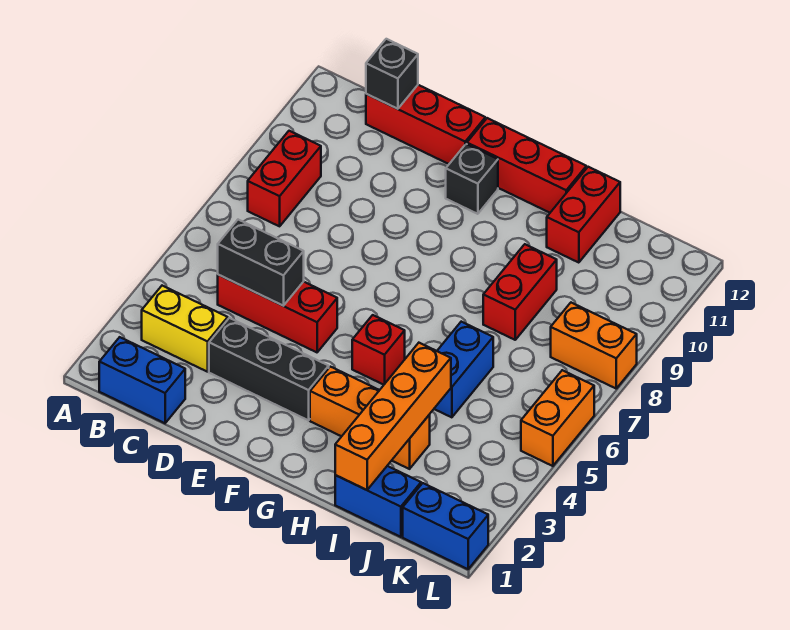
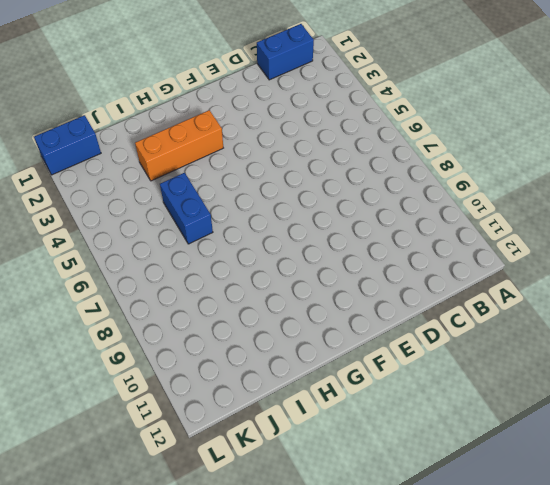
none -> yellow 1x2 brick [142,286,228,372]
none -> red 1x2 brick [248,131,321,226]
none -> red 1x3 brick [218,275,337,352]

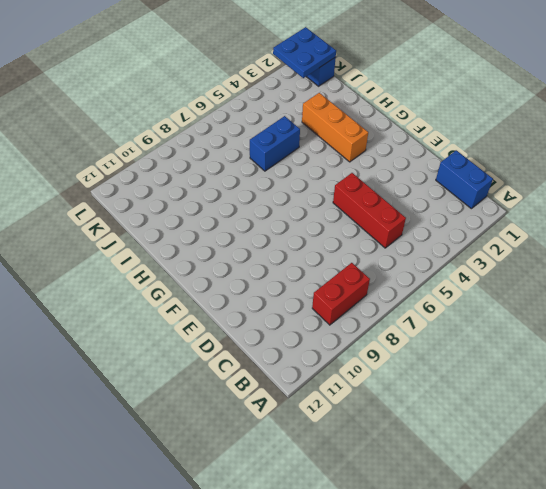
blue 2x2 plate [273,27,336,78] -> none
none -> yellow 1x2 brick [142,286,228,372]
none -> red 1x3 brick [366,85,485,164]
none -> black 1x3 brick [209,318,329,420]

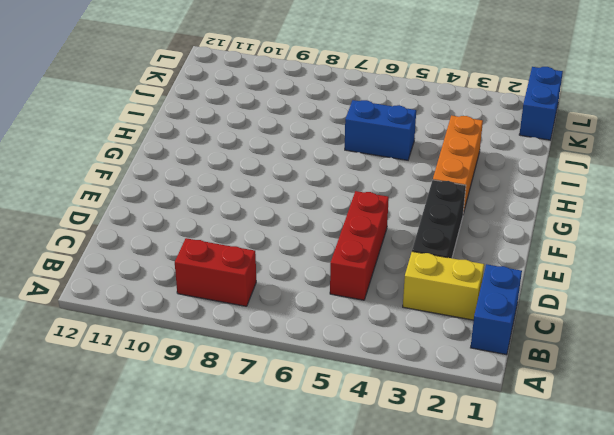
yellow 1x2 brick [403,251,484,320] -> yellow 1x2 brick turned to [142,286,228,372]
none -> red 1x3 brick [366,85,485,164]
none -> black 1x1 brick [446,144,498,214]
none -> red 1x3 brick [467,118,586,213]

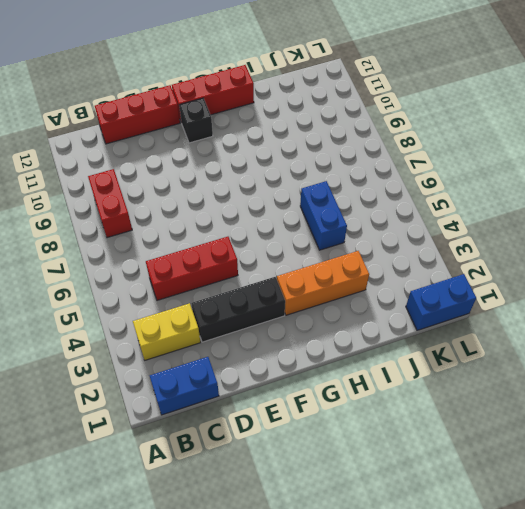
none -> red 1x1 brick [352,315,405,385]
none -> blue 1x2 brick [335,466,421,537]
none -> red 1x2 brick [483,244,557,340]

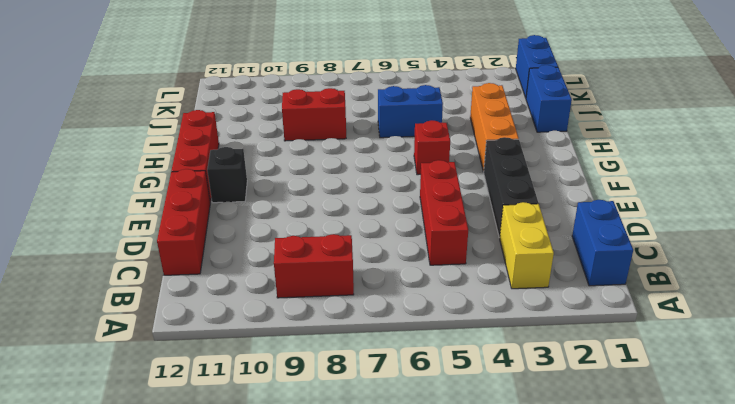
none -> red 1x2 brick [547,167,620,263]
none -> orange 1x2 brick [551,303,637,388]
none -> orange 1x2 brick [521,370,594,466]

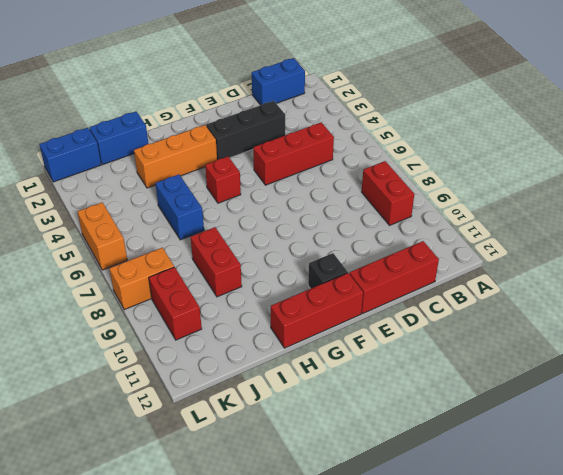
red 1x2 brick [149,267,202,340] -> red 1x2 brick moved to [547,167,620,263]
none -> yellow 1x2 brick [142,286,228,372]
none -> black 1x2 brick [218,220,304,306]
none -> black 1x1 brick [366,39,418,109]

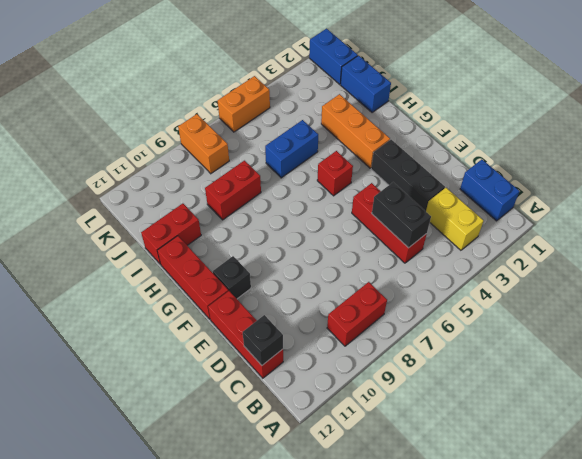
none -> orange 1x4 brick [335,343,451,490]

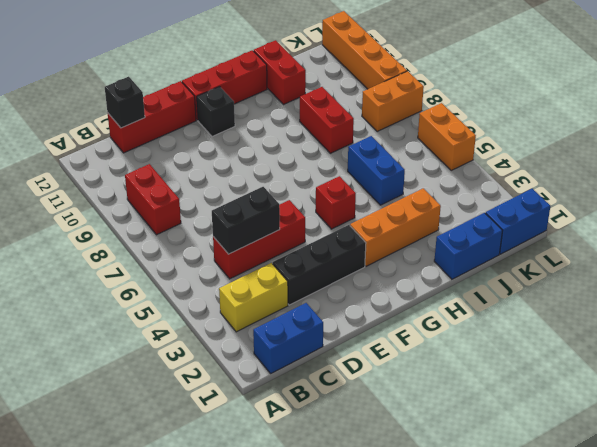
orange 1x4 brick [322,11,407,89] -> orange 1x4 brick moved to [335,343,451,490]

